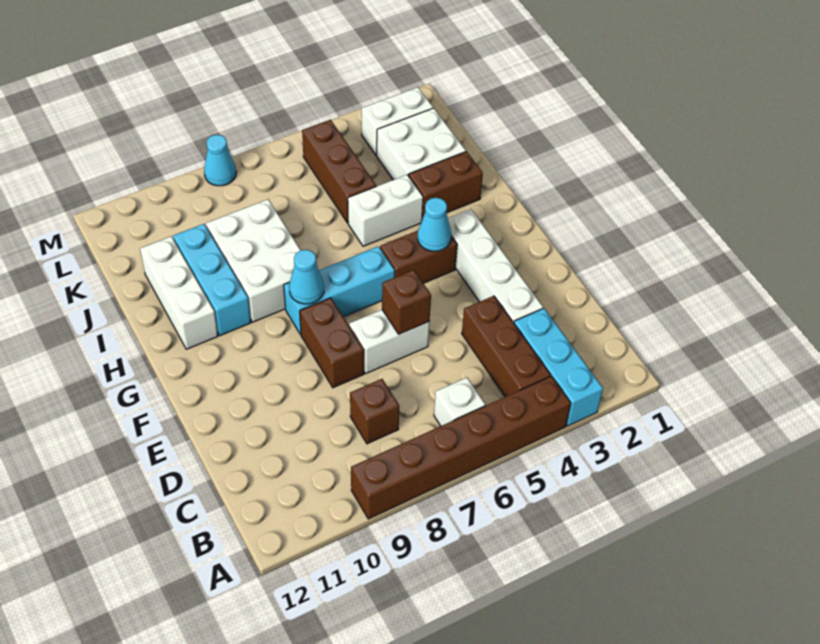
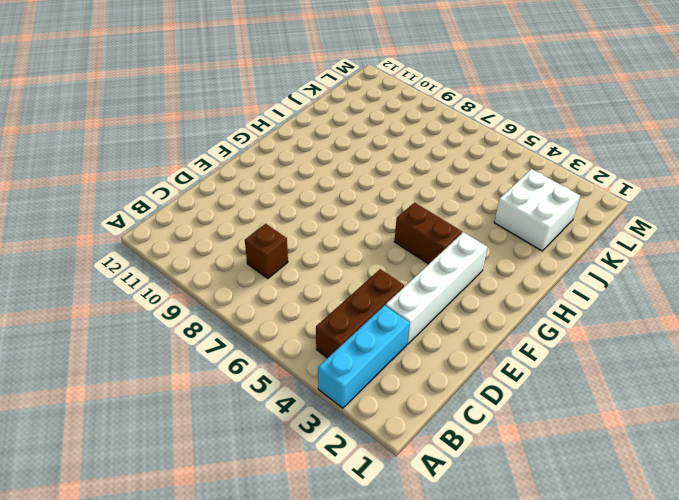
none -> brown 1x6 brick [351,376,571,519]
none -> white 1x1 brick [434,378,485,426]
none -> white 1x2 brick [349,310,429,373]

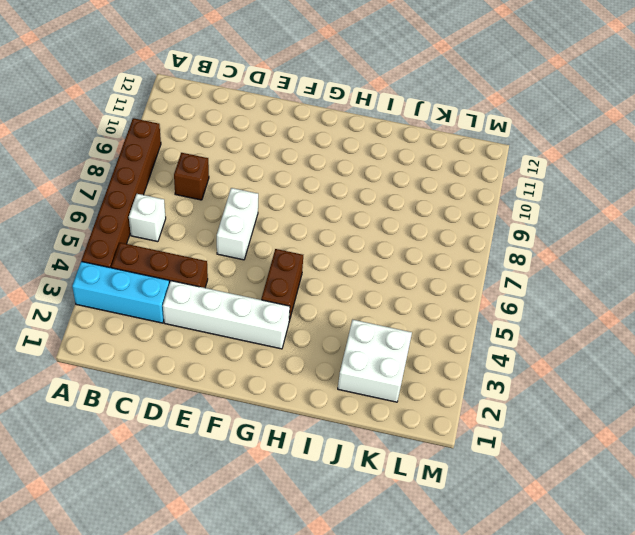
none -> brown 1x2 brick [300,298,364,388]
none -> cyan 1x3 brick [284,246,395,335]
none -> white 2x3 brick [206,199,300,322]

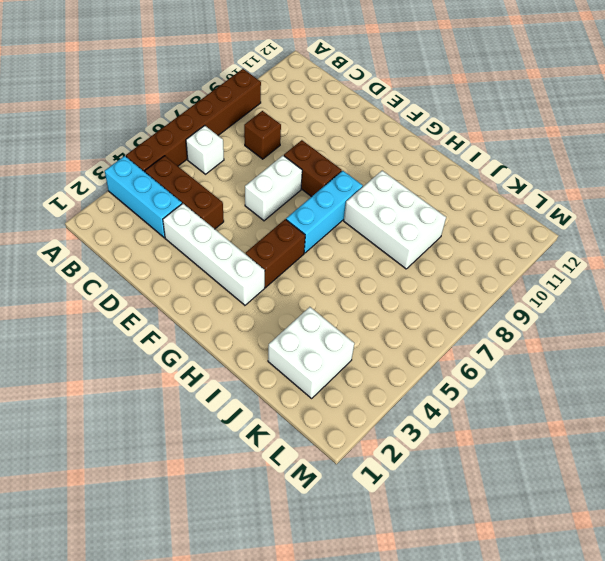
none -> cyan 1x3 brick [173,224,251,336]
none -> white 1x3 brick [140,236,218,349]
none -> brown 1x2 brick [409,151,483,219]

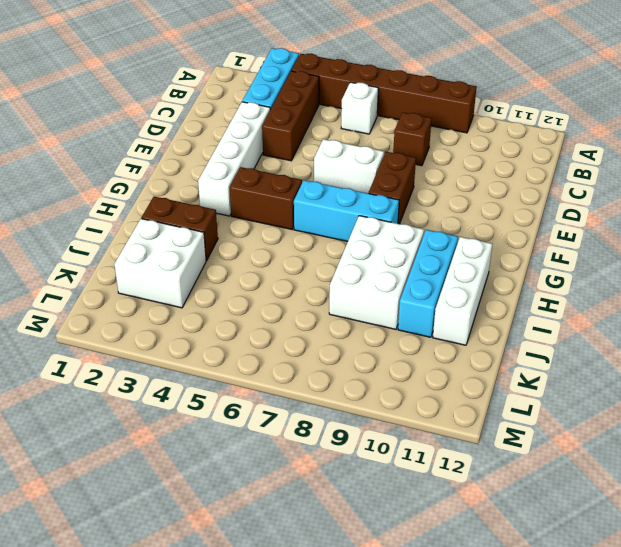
none -> white 1x2 brick [348,175,423,246]
none -> brown 1x3 brick [302,120,376,223]
none -> white 1x2 brick [362,87,433,155]

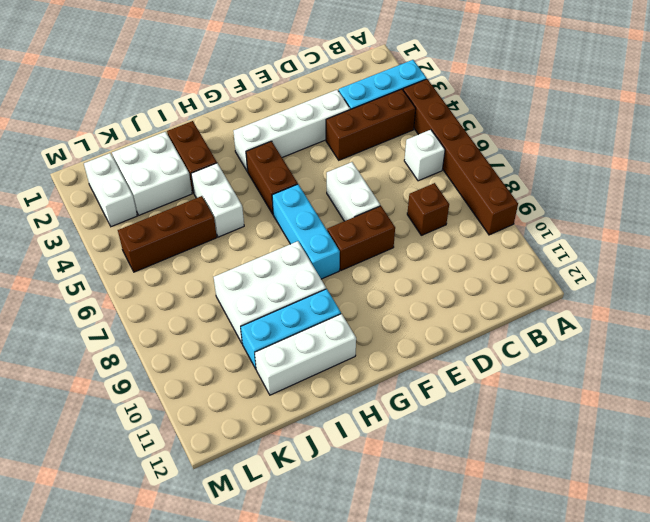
none -> cyan 1x1 cone [204,135,236,186]
none -> brown 1x1 brick [382,270,431,334]
none -> cyan 1x1 cone [418,198,451,251]

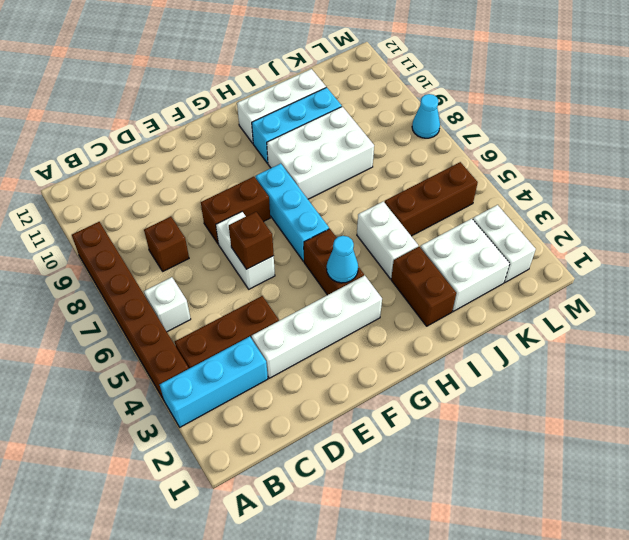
none -> cyan 1x1 cone [289,250,324,304]

